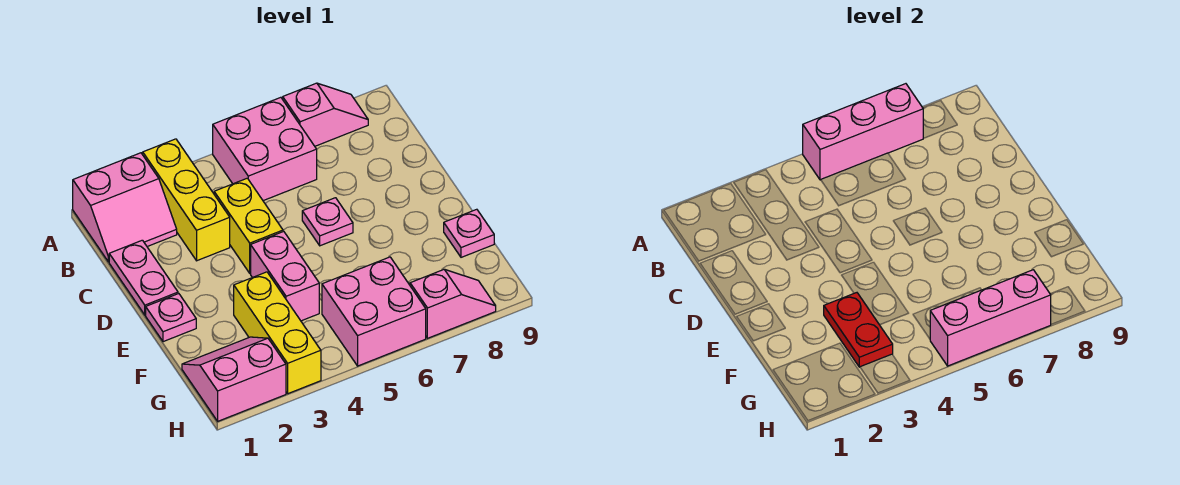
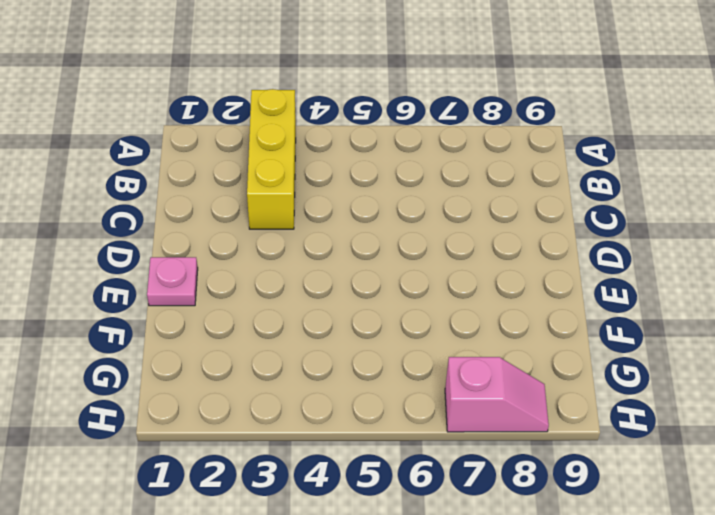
none -> pink 2x2 slope [73,153,177,262]
none -> pink 2x2 brick [213,97,317,201]
none -> pink 1x2 slope [283,83,368,146]

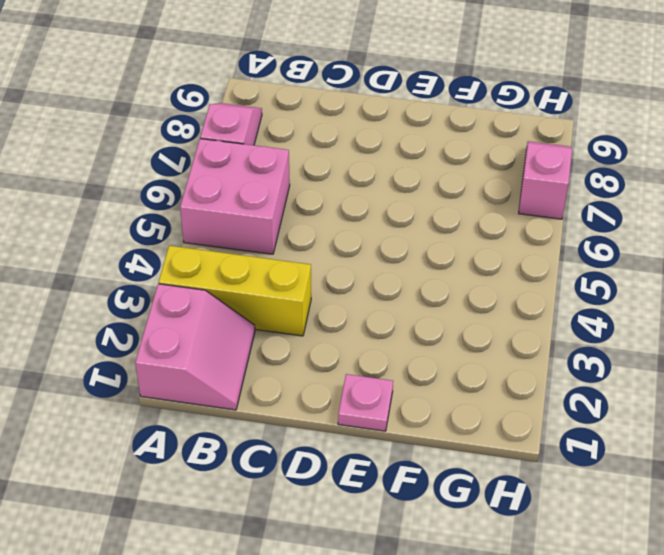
none -> pink 1x2 plate [109,240,178,315]
none -> yellow 1x2 brick [214,178,283,273]
none -> pink 1x1 plate [302,198,353,246]

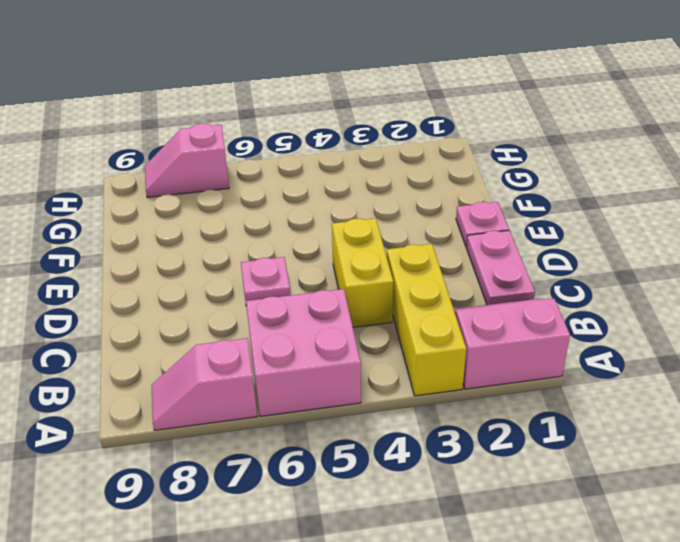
none -> pink 1x2 brick [251,231,319,321]
none -> yellow 1x3 brick [234,272,321,394]
none -> pink 1x1 plate [444,209,494,257]

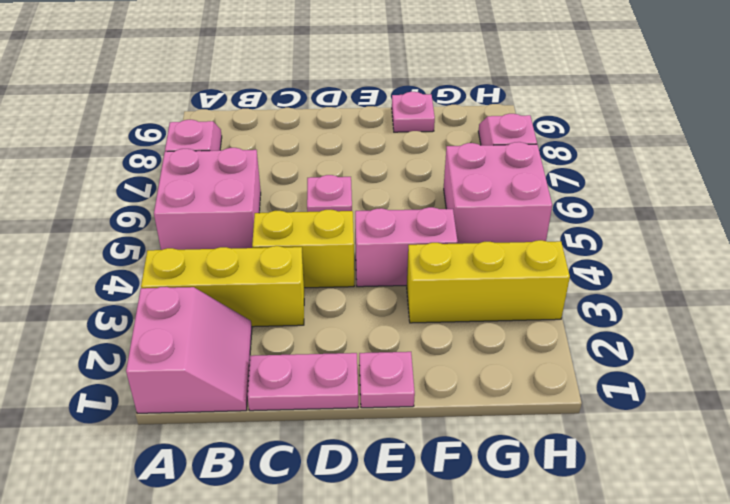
none -> pink 2x2 slope [182,337,286,421]
none -> pink 1x3 brick [803,84,923,180]
none -> red 1x2 plate [824,293,893,367]

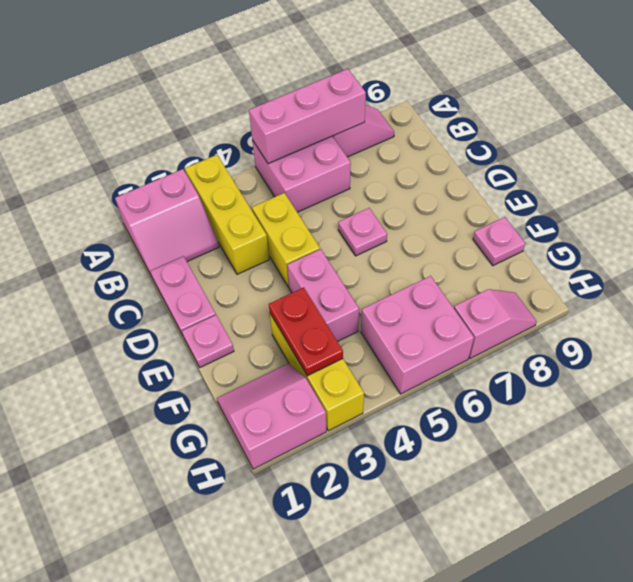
none -> pink 1x3 brick [930,270,1051,366]

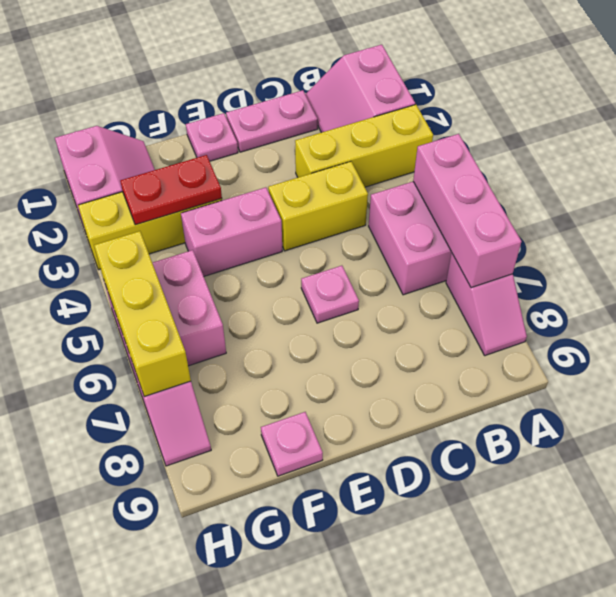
yellow 1x3 brick [94,231,191,397] -> pink 1x3 brick [930,270,1051,366]

